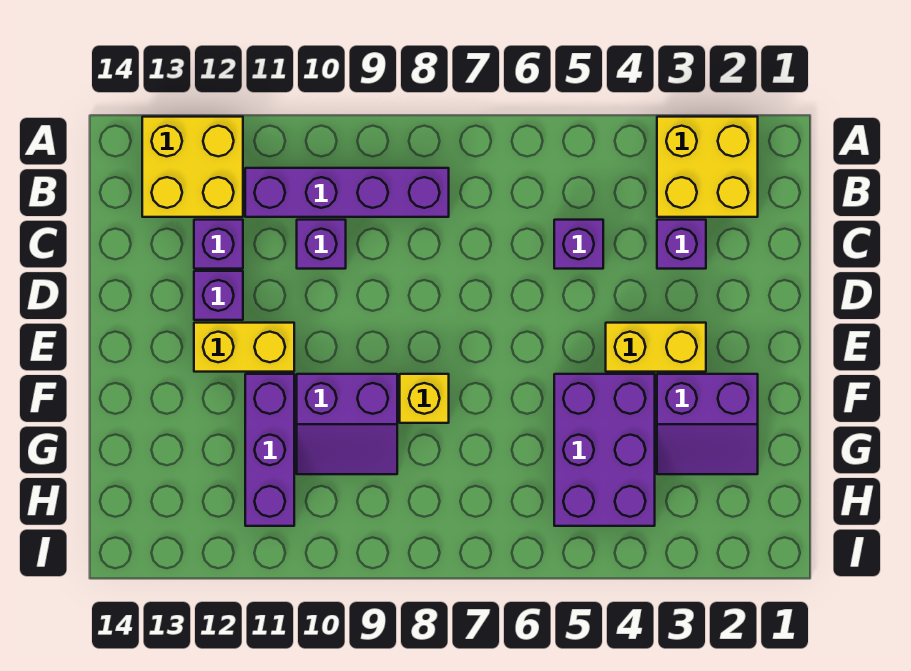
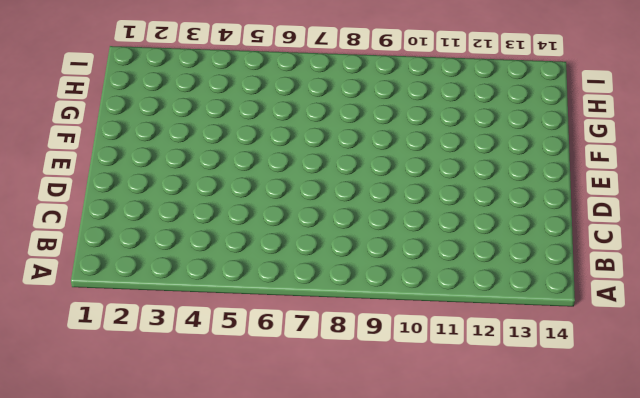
none -> yellow 2x2 brick [657,117,758,217]
none -> yellow 2x2 brick [142,117,243,217]
none -> purple 1x4 brick [245,168,449,217]

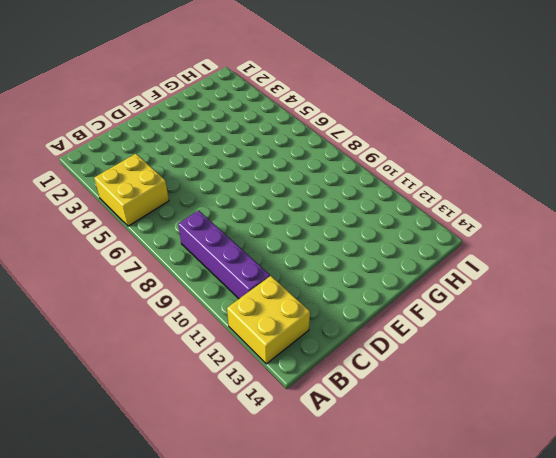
yellow 2x2 brick [94,154,169,226] -> yellow 2x2 brick moved to [657,117,758,217]
none -> purple 1x1 brick [657,220,706,269]
none -> purple 1x1 brick [554,220,603,269]
none -> purple 1x1 brick [297,220,346,269]

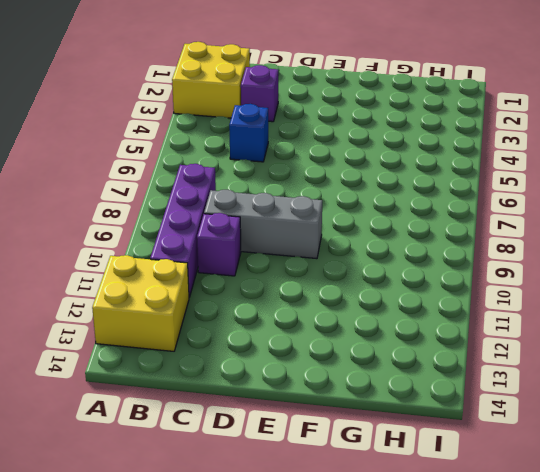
blue 1x1 brick [229,104,268,162] -> purple 1x1 brick [554,220,603,269]
grey 1x3 brick [204,189,322,259] -> none
none -> purple 1x1 brick [194,220,243,269]
none -> purple 1x1 brick [194,271,243,320]
none -> yellow 1x2 brick [606,323,706,372]

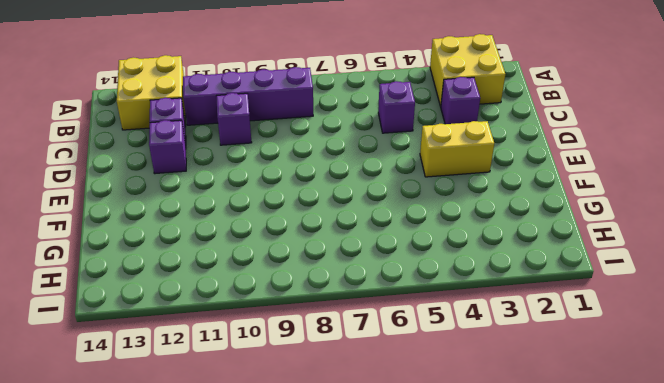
none -> yellow 1x2 brick [194,323,294,372]
none -> purple 2x2 slope [657,374,758,474]
none -> purple 2x3 brick [554,374,655,526]

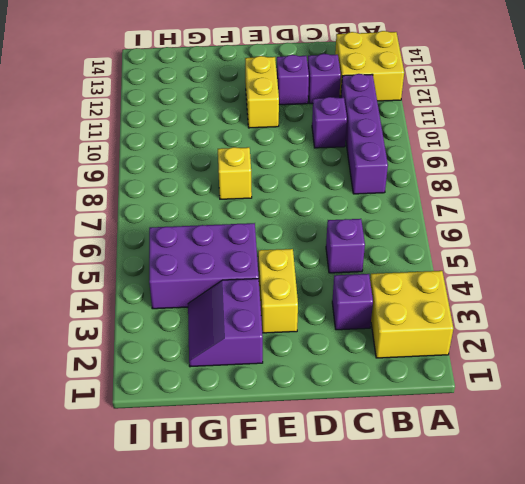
none -> purple 2x2 slope [297,374,397,474]
none -> purple 1x3 brick [245,374,294,526]

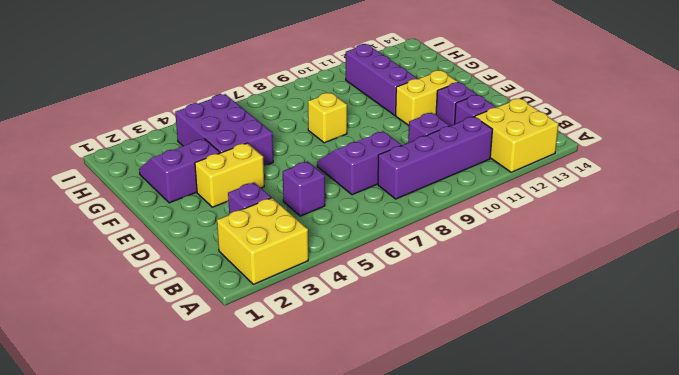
purple 2x2 slope [317,131,401,195] -> purple 2x2 slope moved to [297,374,397,474]

